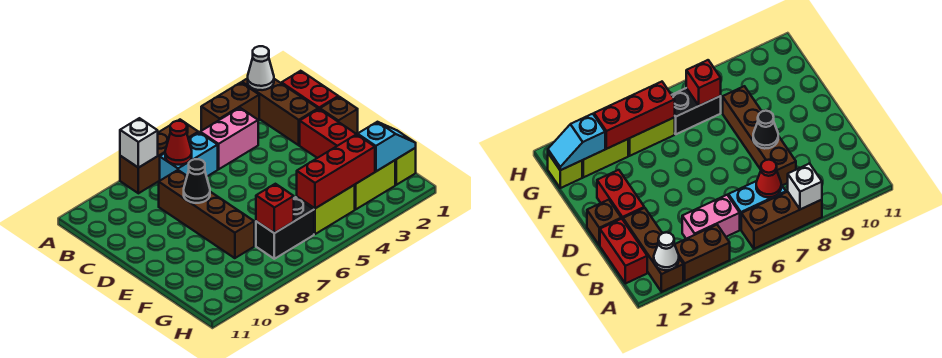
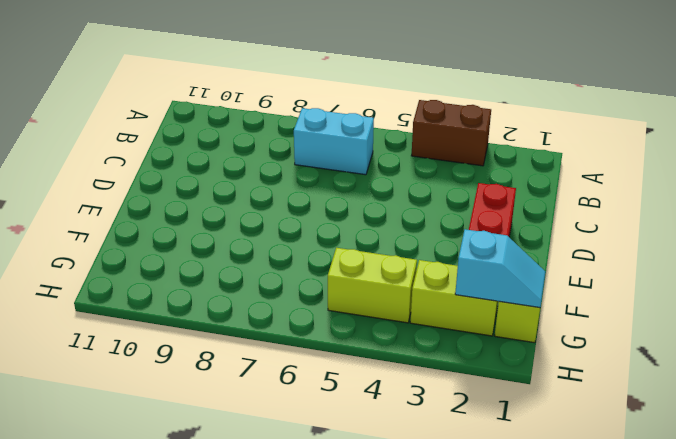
none -> brown 1x3 brick [242,78,318,145]
none -> brown 1x3 brick [120,120,198,193]
none -> red 1x2 brick [281,71,338,109]

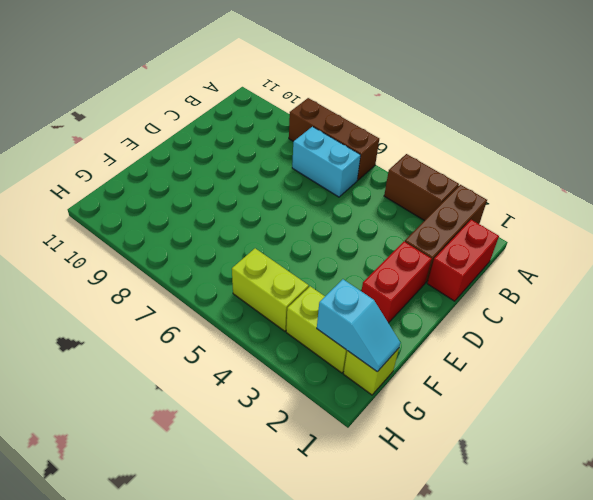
none -> pink 1x2 brick [200,108,258,169]
none -> brown 1x4 brick [159,170,254,258]
none -> brown 1x1 brick [320,97,358,135]

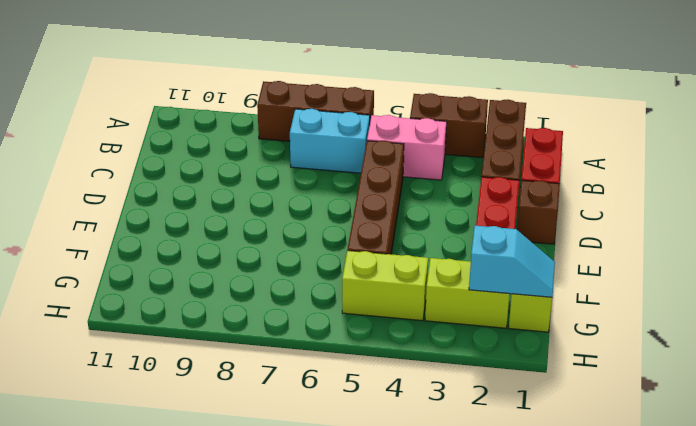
brown 1x4 brick [348,141,404,254] -> brown 1x4 brick moved to [159,170,254,258]
none -> black 1x2 brick [256,197,314,259]
none -> white 1x1 cone [248,46,274,90]
none -> white 1x1 brick [120,118,158,168]

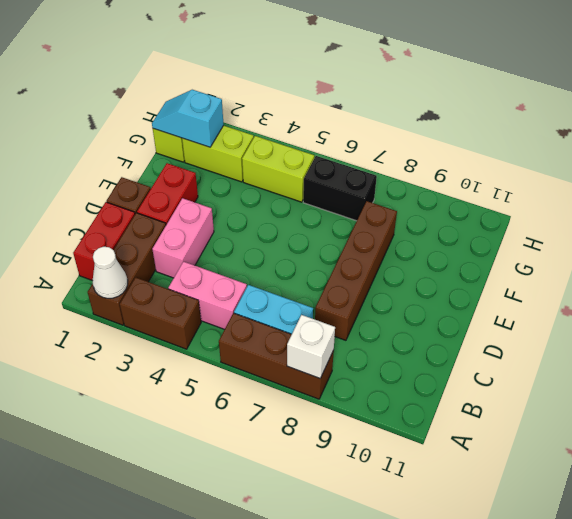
pink 1x2 brick [152,198,214,278] -> none
none -> red 1x1 cone [165,121,192,165]
none -> black 1x1 cone [184,159,210,203]
none -> red 1x3 brick [297,134,375,208]

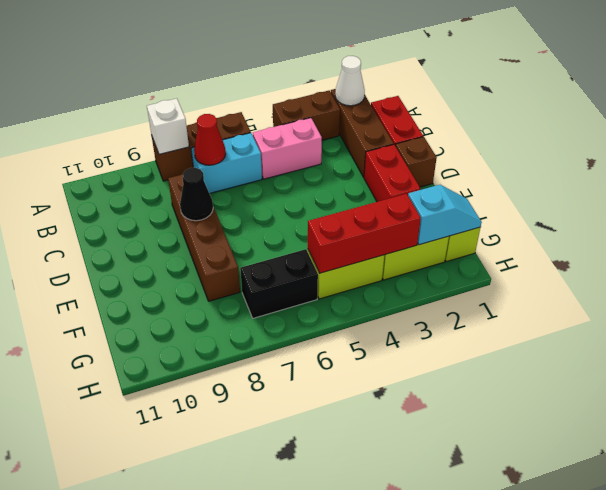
none -> red 1x1 brick [256,184,294,233]

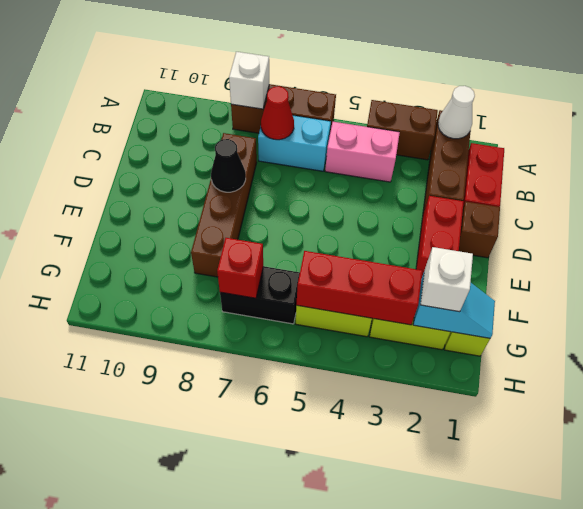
white 1x1 brick [420,247,473,312] -> none

